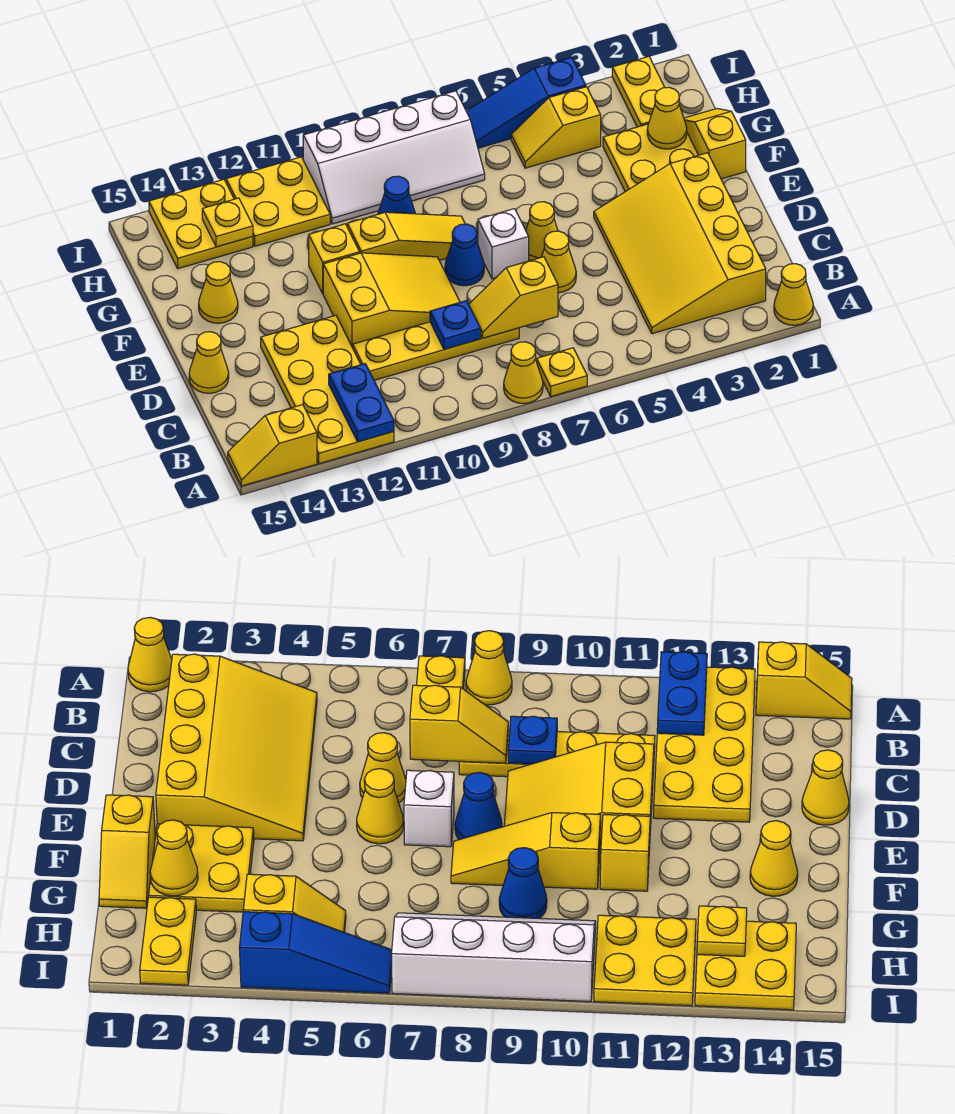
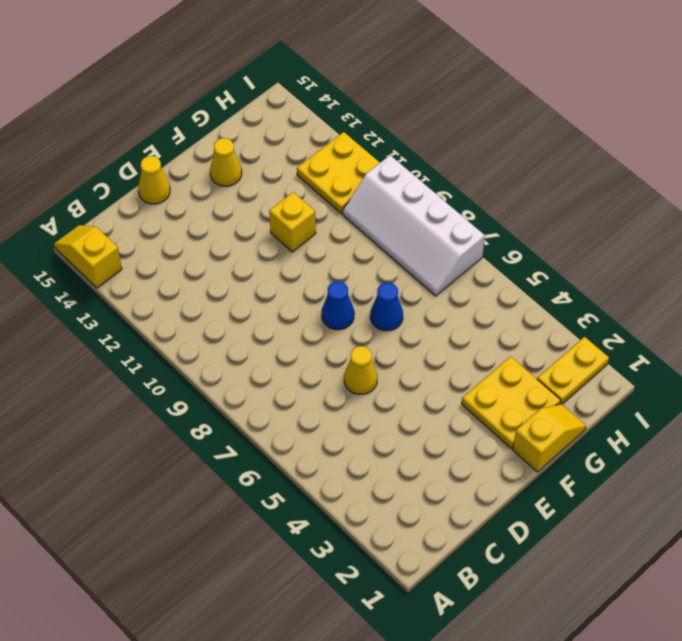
blue 1x1 cone [370,282,403,331] -> blue 1x1 cone moved to [378,176,415,214]
none -> yellow 1x1 cone [774,264,813,325]
none -> yellow 1x1 plate [537,348,587,396]
none -> yellow 1x1 cone [504,342,543,404]
none -> yellow 2x4 plate [261,315,394,464]

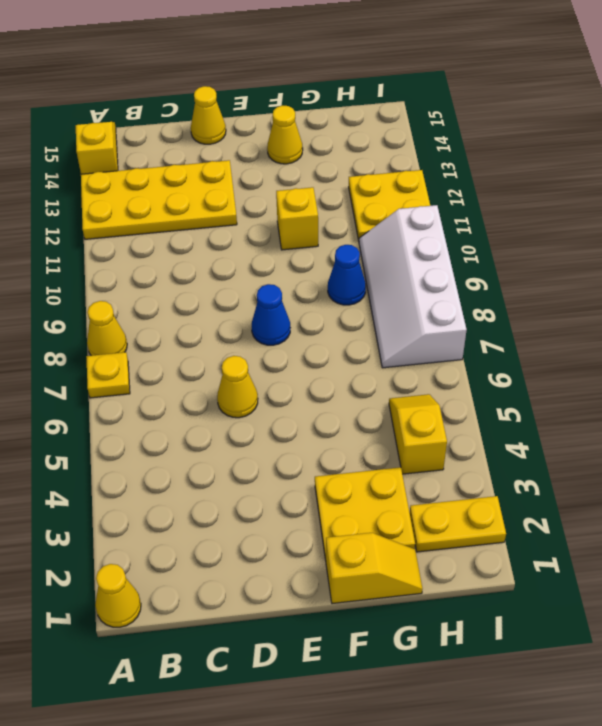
none -> yellow 3x4 slope [594,153,766,334]
none -> yellow 1x4 plate [353,322,519,380]
none -> yellow 2x3 slope [323,253,460,348]
none -> yellow 1x1 cone [526,202,558,261]

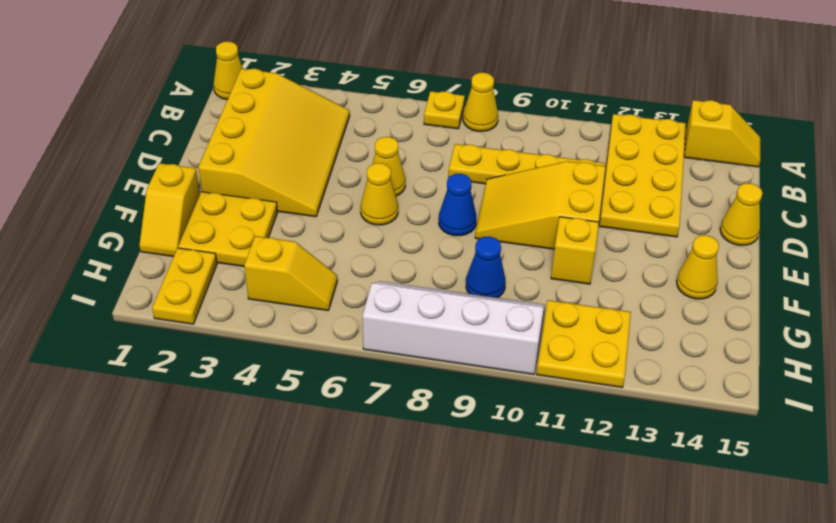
none -> white 1x1 brick [478,209,529,279]
none -> yellow 1x3 slope [347,212,465,260]
none -> yellow 2x2 plate [149,179,253,269]
none -> blue 1x3 slope [466,57,586,148]

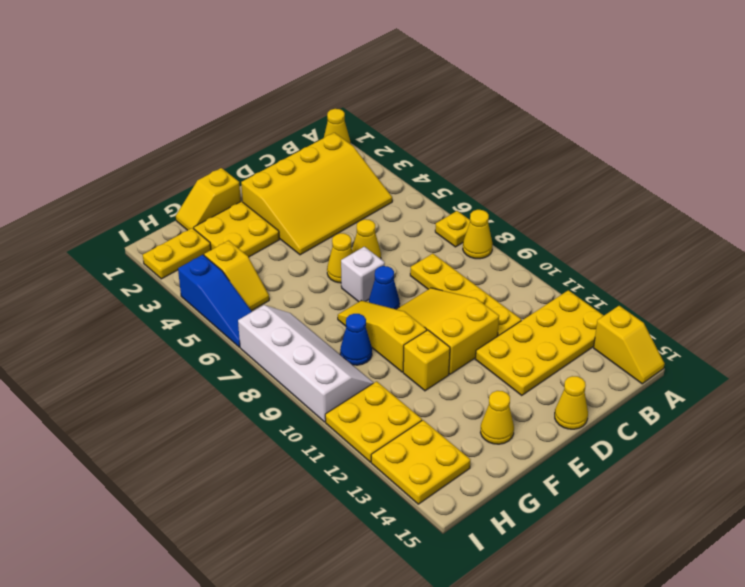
none -> blue 1x2 plate [329,364,394,442]
none -> yellow 1x2 slope [469,257,558,338]
none -> blue 1x1 plate [430,301,481,349]
none -> yellow 1x1 cone [647,87,687,149]

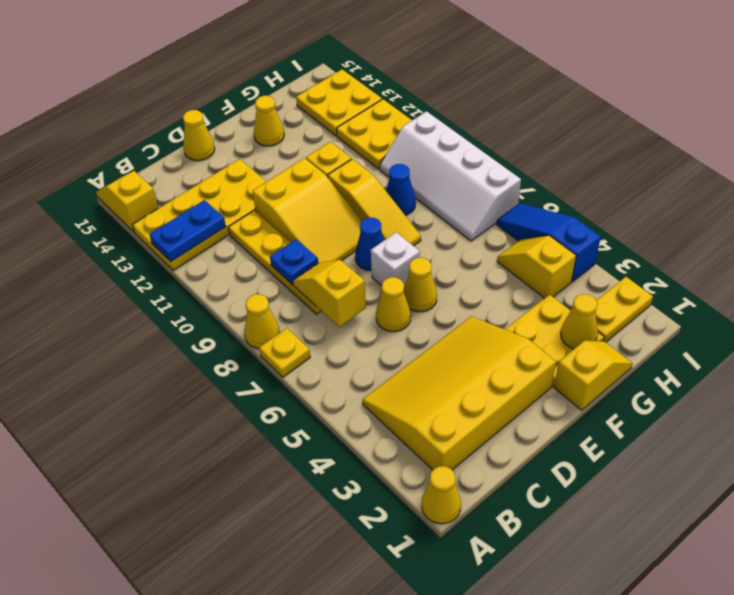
none -> yellow 1x1 plate [202,198,253,247]

